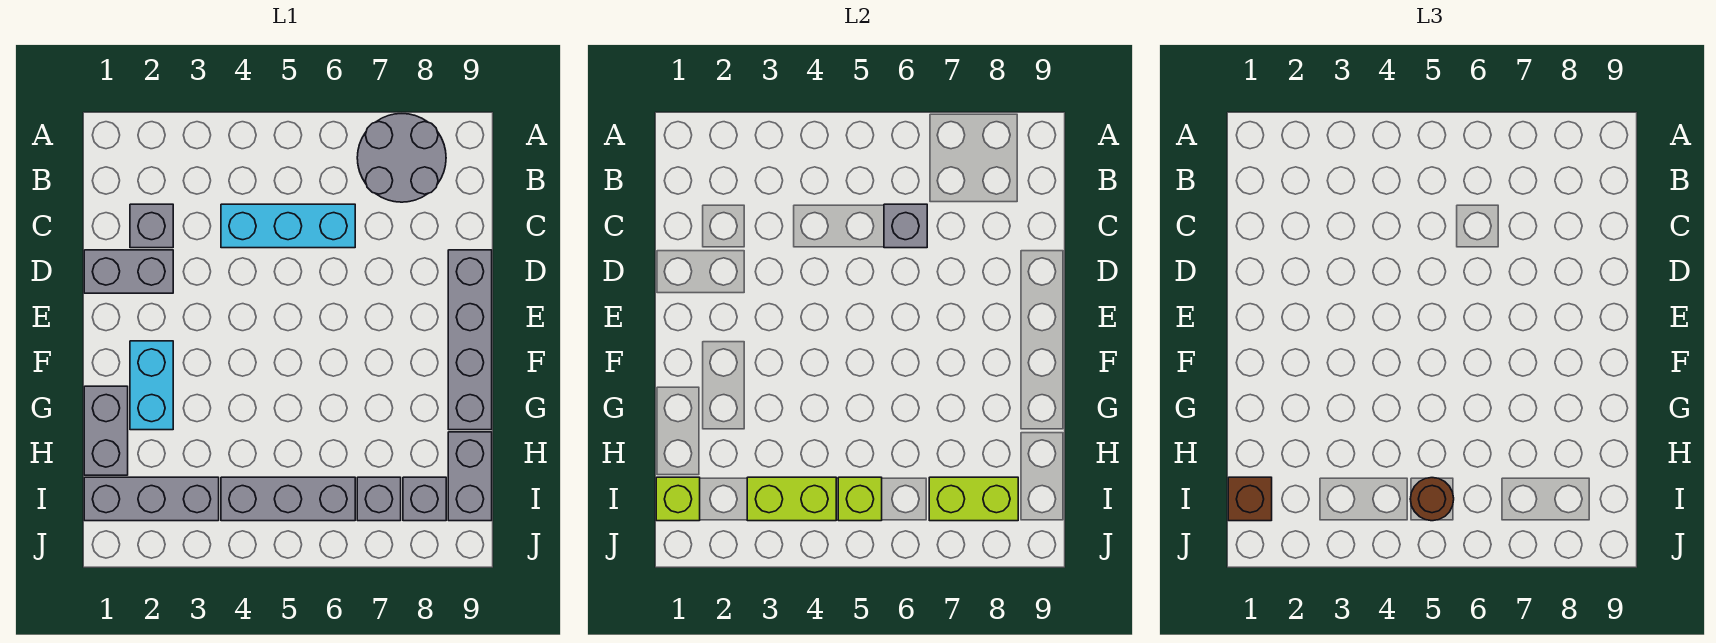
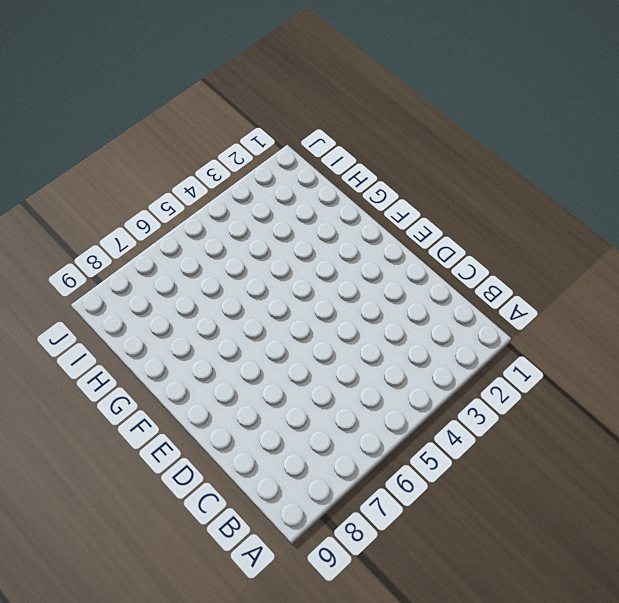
none -> grey 2x2 round brick [357,114,446,202]
none -> grey 1x1 brick [130,204,173,248]
none -> cyan 1x3 brick [221,204,355,248]

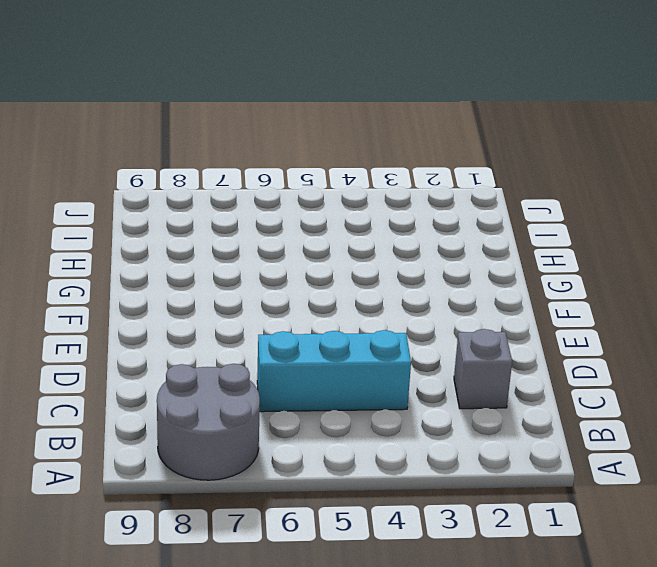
none -> grey 1x2 brick [84,250,173,293]
none -> grey 1x4 brick [448,250,492,430]
none -> cyan 1x2 brick [130,341,173,430]

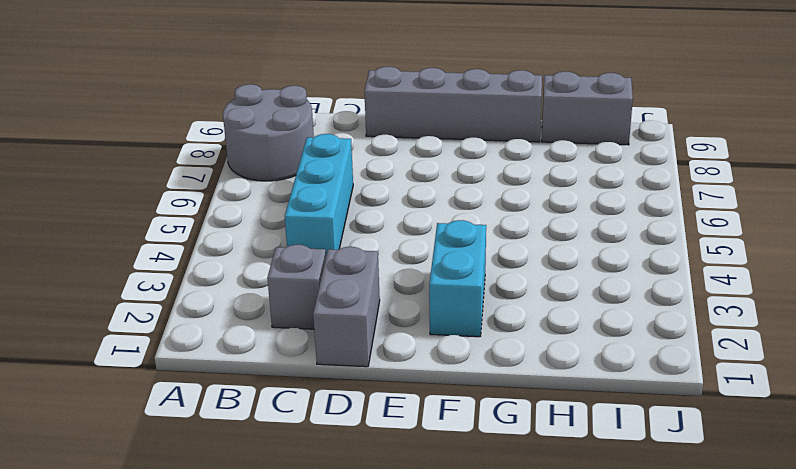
cyan 1x2 brick [429,220,486,337] -> cyan 1x2 brick turned to [130,341,173,430]
none -> grey 1x2 brick [84,386,128,475]
none -> grey 1x3 brick [84,477,219,521]
none -> grey 1x3 brick [221,477,355,521]

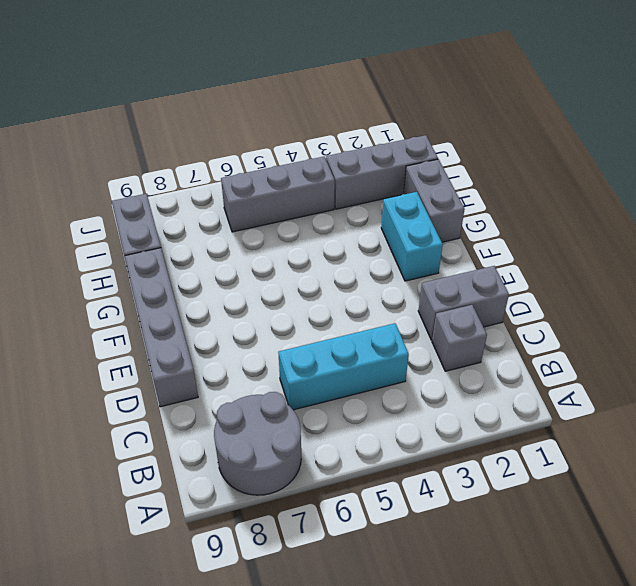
none -> grey 1x1 brick [357,477,401,521]
none -> grey 1x1 brick [403,477,446,521]
none -> grey 1x1 brick [884,204,927,248]

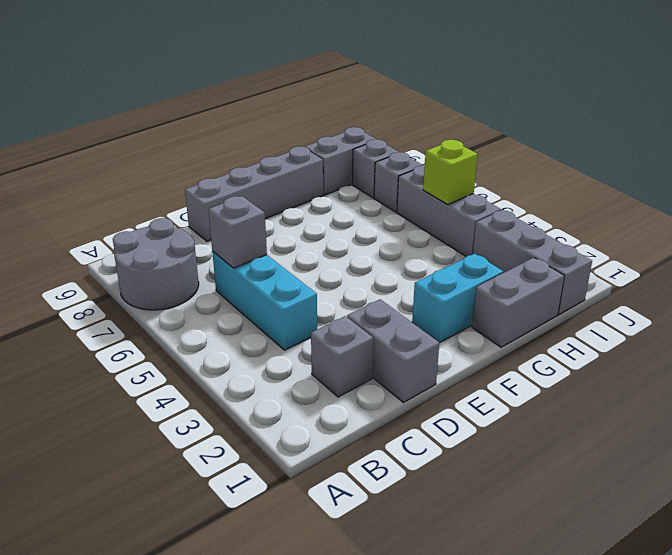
none -> lime 1x1 brick [656,477,700,521]
none -> lime 1x2 brick [747,477,836,521]
none -> lime 1x2 brick [929,477,1018,521]

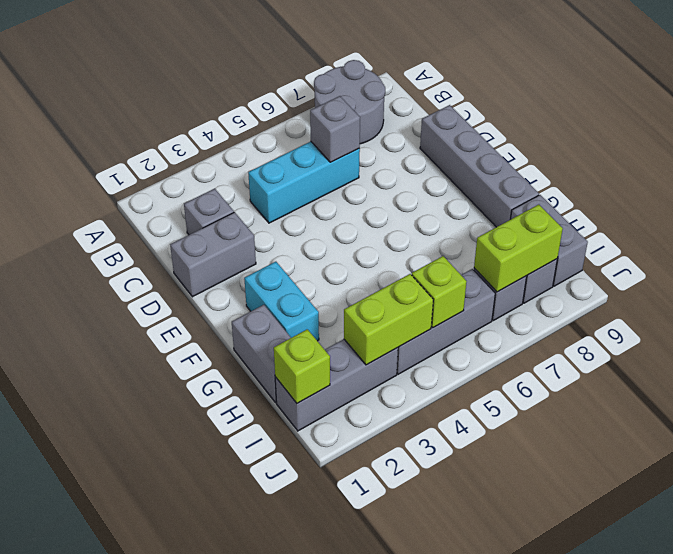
none -> brown 1x1 brick [1228,477,1272,521]
none -> brown 1x1 round brick [1410,478,1454,521]

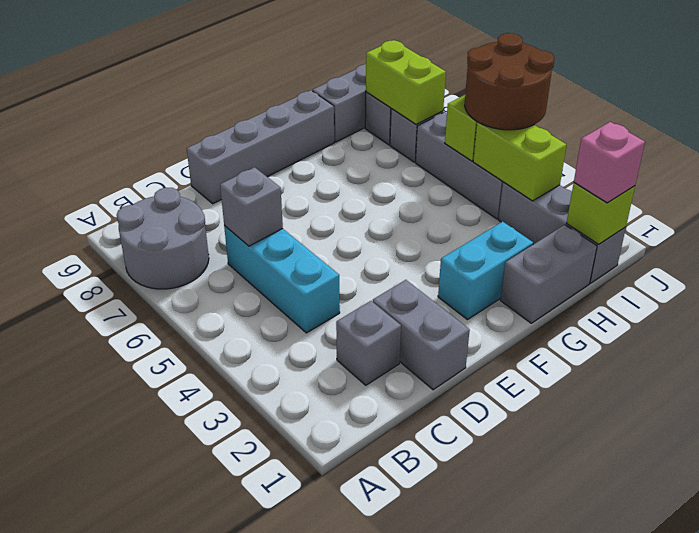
pink 1x1 brick [574,122,645,203] -> brown 1x1 brick [1228,477,1272,521]
brown 2x2 round brick [465,33,554,130] -> brown 1x1 round brick [1410,478,1454,521]

